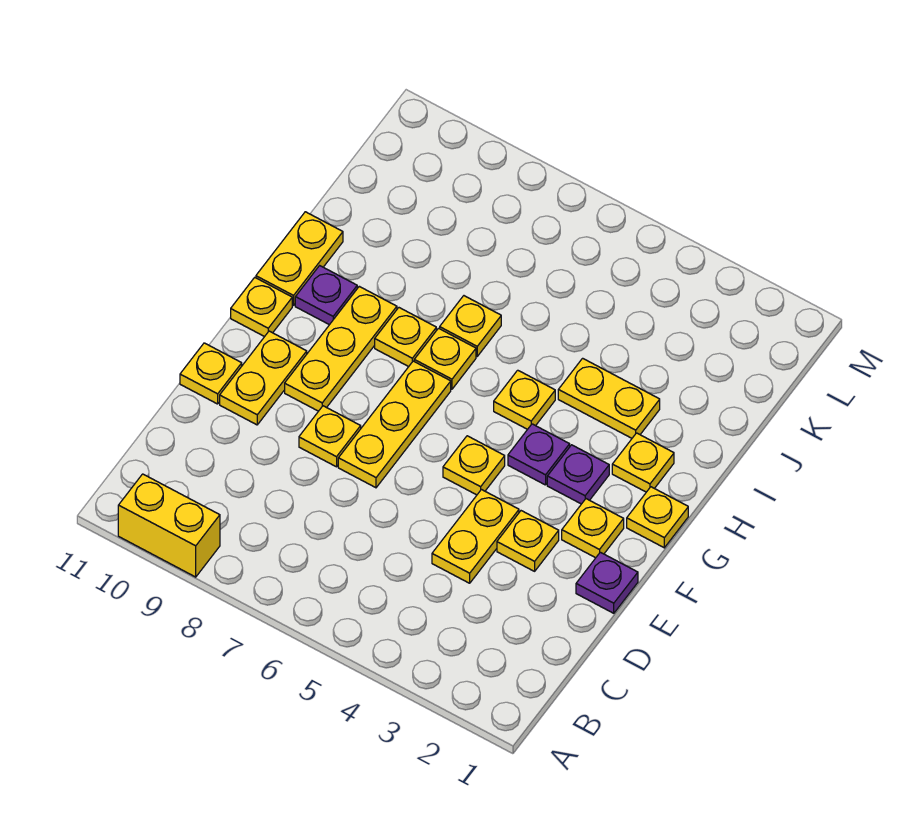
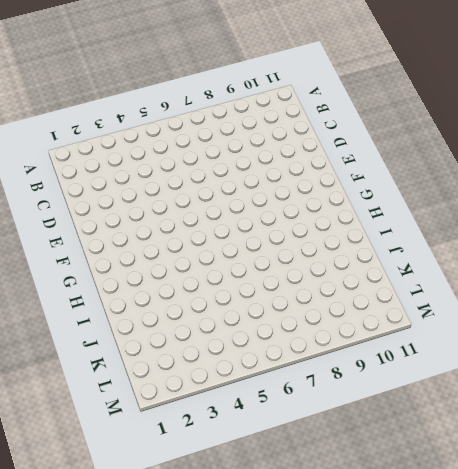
none -> yellow 1x2 brick [118,474,220,577]
none -> yellow 1x2 plate [432,490,519,583]
none -> purple 1x1 plate [576,552,638,613]

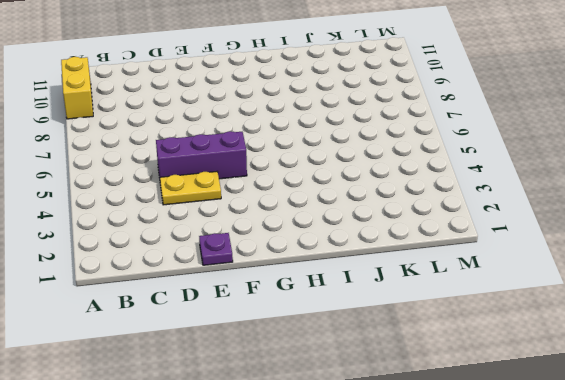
purple 1x3 brick [156,131,247,179] -> yellow 1x1 plate [443,436,505,495]
none -> yellow 1x1 plate [497,511,559,571]
none -> yellow 1x3 plate [338,361,451,488]
none -> yellow 1x1 plate [299,406,361,467]

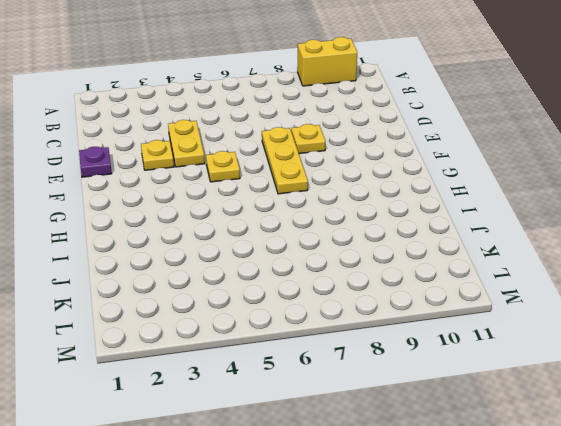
none -> yellow 1x2 plate [220,331,307,425]
none -> yellow 1x1 plate [180,343,242,404]
none -> yellow 1x1 plate [562,499,624,558]

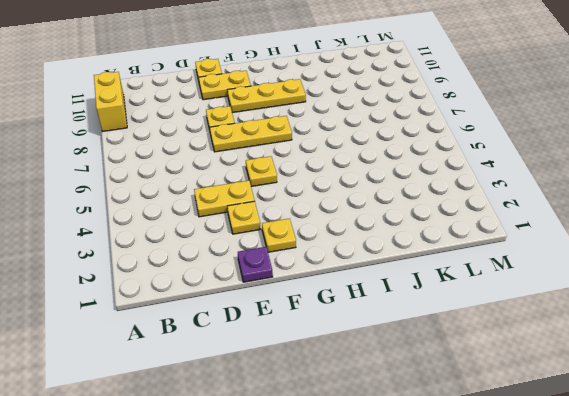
none -> yellow 1x1 plate [627,487,688,548]
none -> purple 1x1 plate [547,445,609,504]
none -> purple 1x1 plate [508,424,570,485]

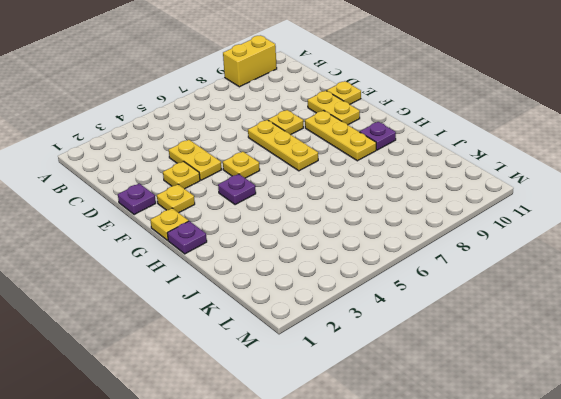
purple 1x1 plate [167,221,207,254] -> purple 1x1 plate moved to [547,445,609,504]
none -> yellow 1x1 plate [231,278,292,337]
none -> yellow 1x1 plate [612,433,674,492]
none -> yellow 1x1 plate [494,370,555,429]

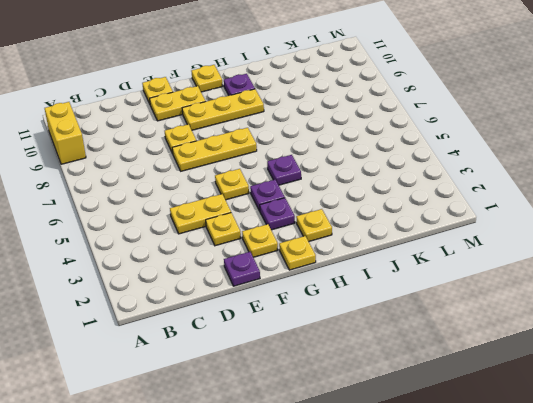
purple 1x1 plate [267,155,301,185] -> yellow 1x1 plate [494,370,555,429]
none -> yellow 1x1 plate [414,328,476,389]
none -> yellow 1x1 plate [375,308,436,367]
none -> yellow 1x2 plate [256,212,343,306]

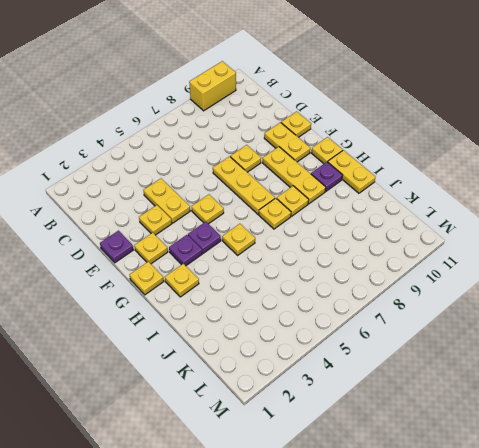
none -> yellow 1x2 plate [558,358,660,438]
none -> yellow 1x1 plate [440,296,501,356]

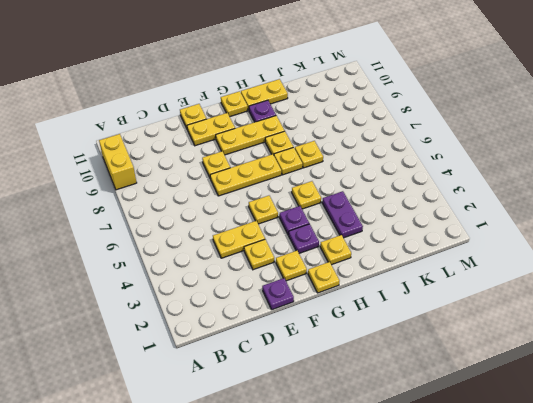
purple 1x2 plate [322,191,363,238] -> yellow 1x2 plate [558,358,660,438]

